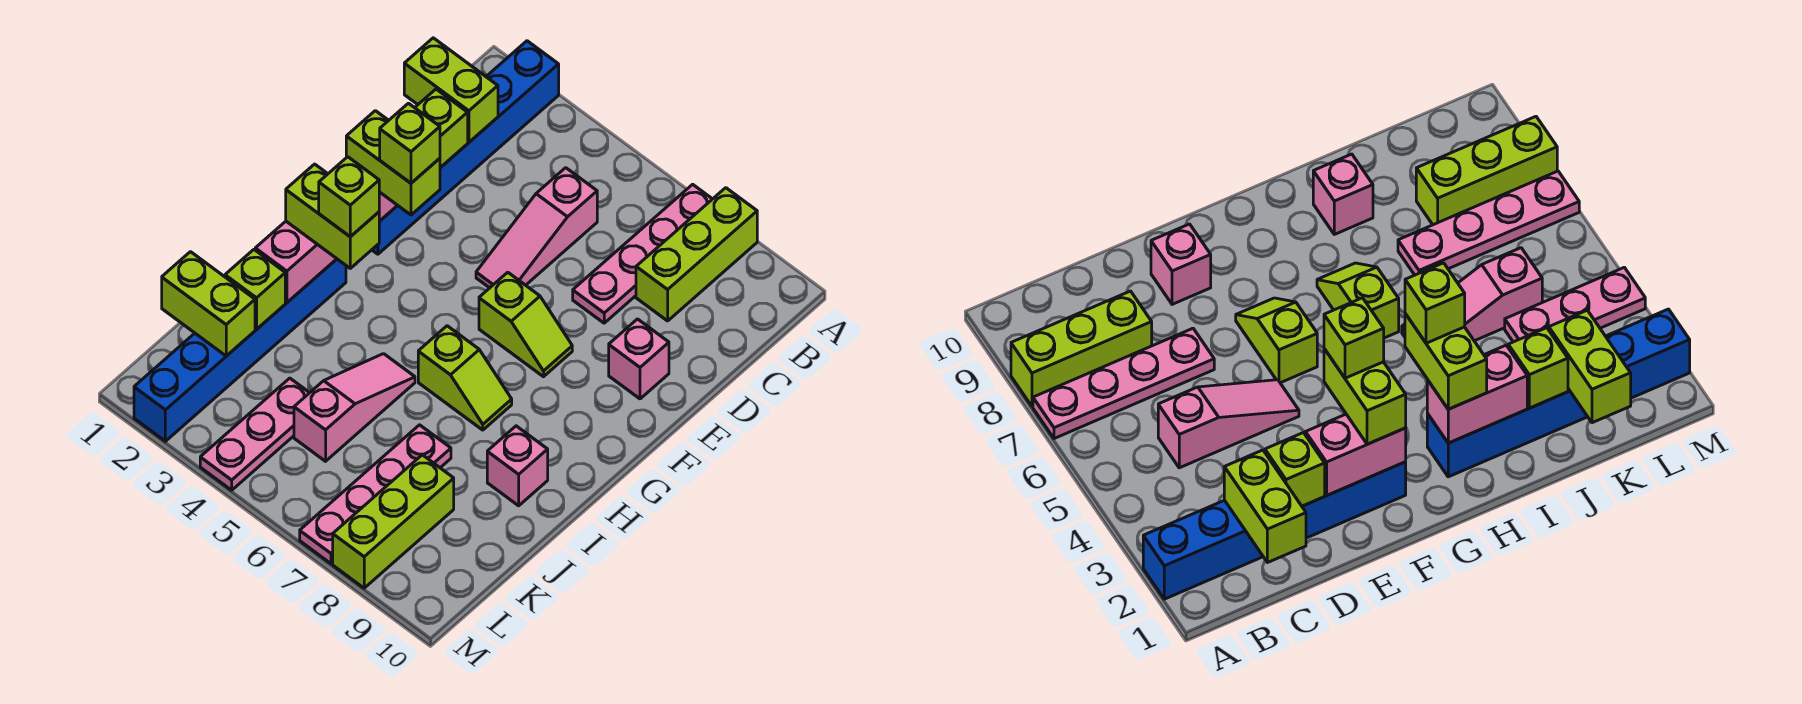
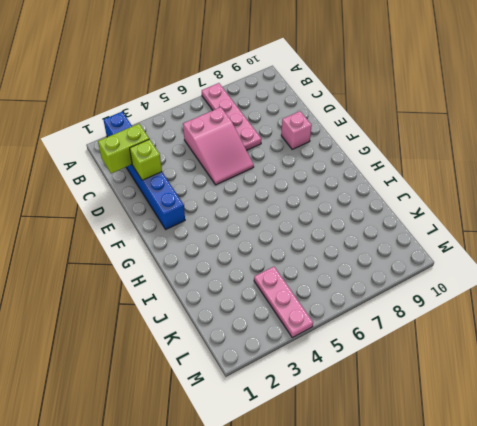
pink 2x3 slope [183,107,254,185] -> pink 1x3 slope [476,168,597,288]
none -> lime 1x3 brick [636,188,757,321]
none -> lime 1x2 slope [479,272,572,377]
none -> blue 1x6 brick [134,259,346,441]

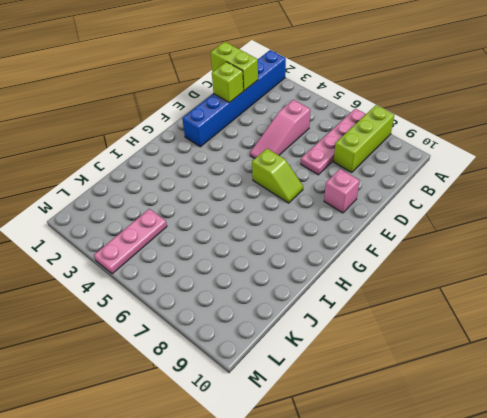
none -> blue 1x6 brick [134,259,346,441]
none -> lime 1x2 slope [418,326,512,430]
none -> pink 1x3 slope [294,354,415,461]

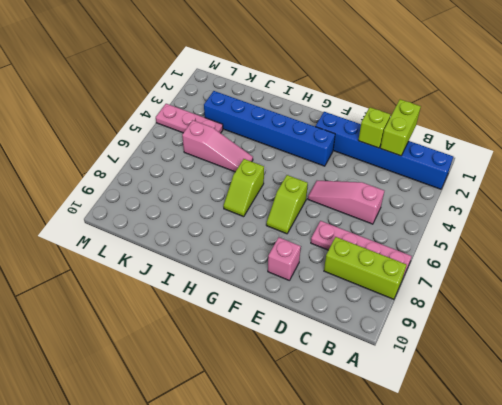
blue 1x6 brick [204,91,335,166] -> blue 1x6 brick moved to [134,259,346,441]
none -> pink 1x1 brick [487,426,548,506]
none -> pink 1x4 plate [300,425,451,564]
none -> lime 1x3 brick [333,455,454,588]

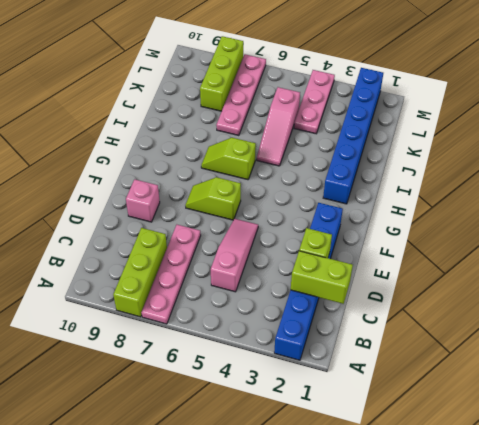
none -> pink 1x1 brick [487,426,548,506]
none -> pink 1x2 brick [1306,414,1406,495]
none -> pink 1x2 brick [255,221,337,303]

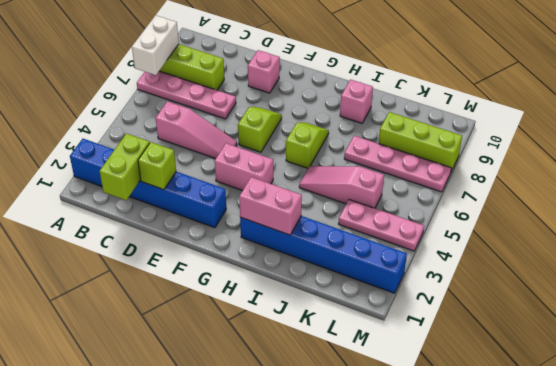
white 1x2 brick [132,15,179,75] -> none
pink 1x2 brick [215,143,273,191] -> pink 1x2 brick moved to [1306,414,1406,495]
none -> lime 1x1 brick [225,250,285,329]
none -> lime 1x2 brick [162,252,255,356]
none -> lime 1x2 brick [346,111,440,215]

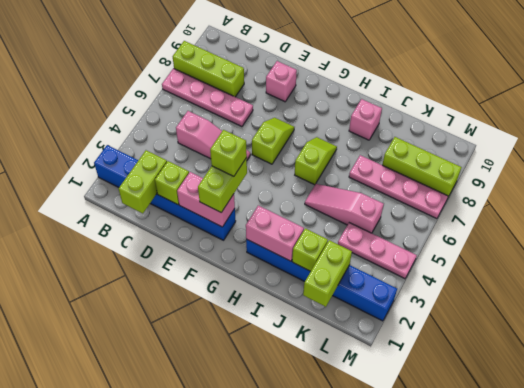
none -> lime 1x2 brick [286,164,379,268]
none -> lime 1x1 brick [319,157,379,237]

